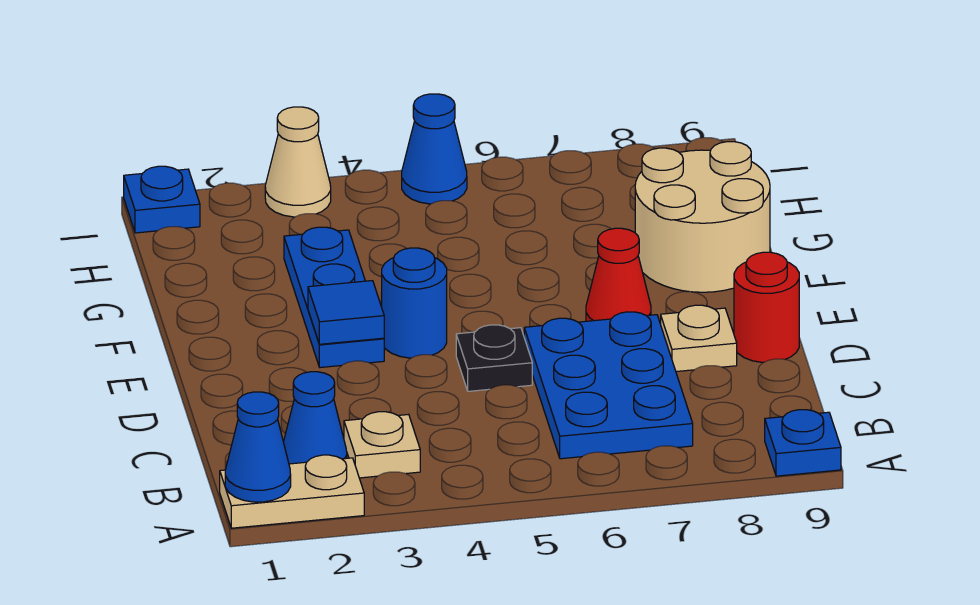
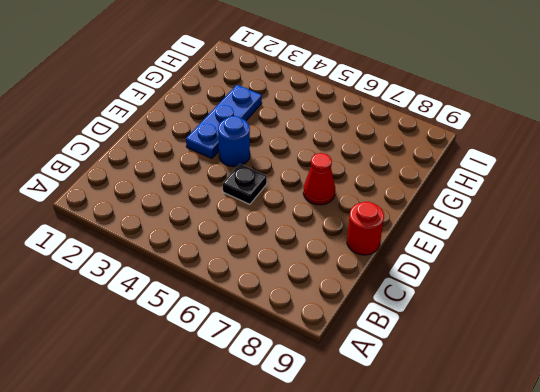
none -> tan 1x2 plate [220,455,364,528]
none -> blue 1x1 plate [765,410,841,476]
none -> blue 1x1 cone [284,372,347,464]

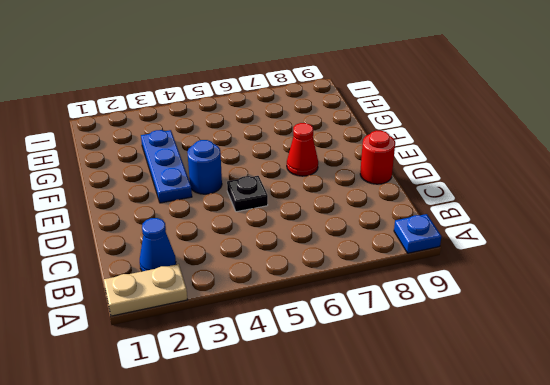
none -> tan 1x1 plate [344,412,420,478]
none -> blue 2x3 plate [524,312,693,459]
none -> tan 1x1 plate [661,305,737,372]

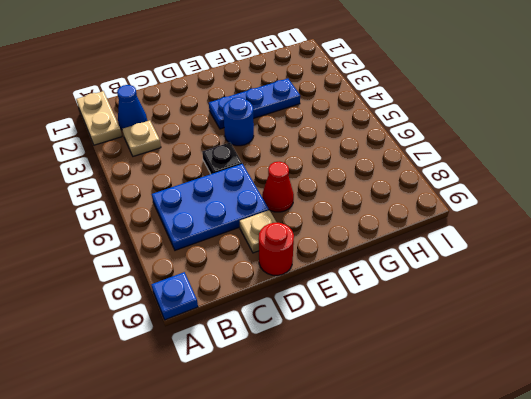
none -> tan 2x2 round brick [635,142,770,292]
none -> blue 1x1 plate [124,166,200,233]
none -> tan 1x1 cone [265,107,331,217]

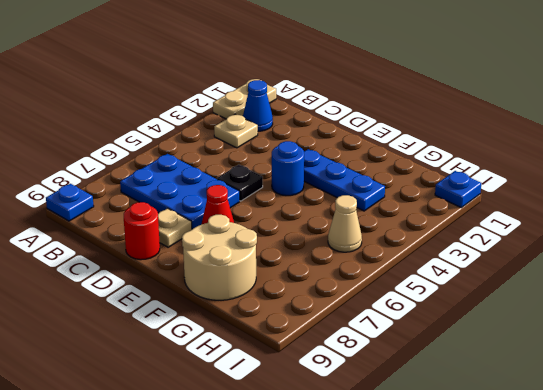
tan 1x1 cone [328,195,362,252] -> tan 1x1 cone moved to [265,107,331,217]
none -> blue 1x1 cone [402,94,467,204]
none -> blue 1x1 cone [225,392,291,502]
none -> blue 1x1 tile [308,281,384,344]

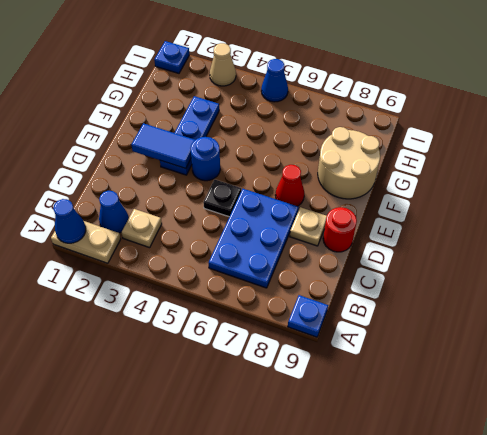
blue 1x2 tile [131,123,195,169] -> blue 1x1 tile [308,281,384,344]

